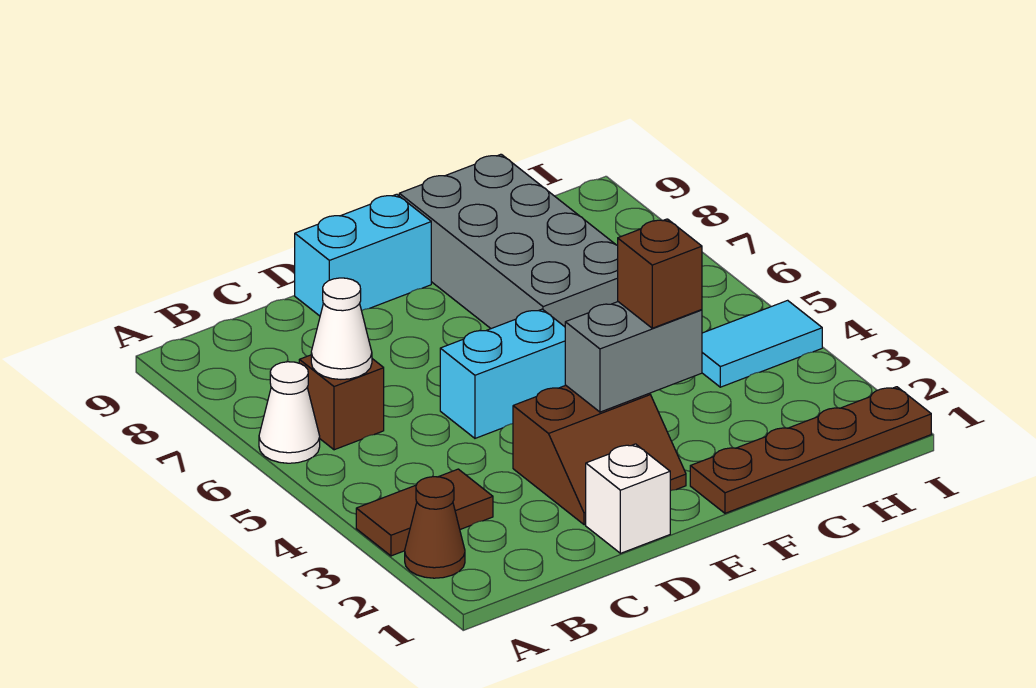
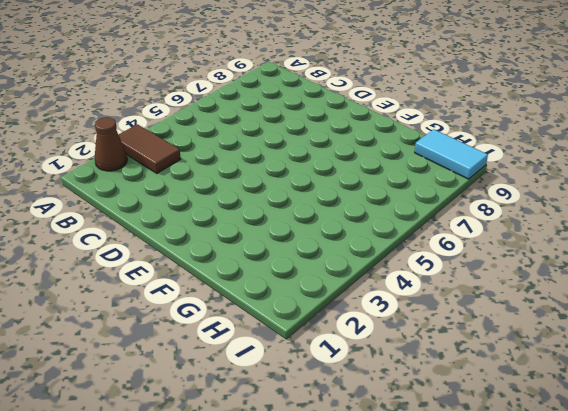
cyan 1x2 tile [415,129,488,179] -> cyan 1x2 tile moved to [702,300,822,387]
none -> white 1x1 cone [259,362,320,463]
none -> brown 1x1 brick [299,355,384,450]
none -> white 1x1 brick [586,444,670,553]

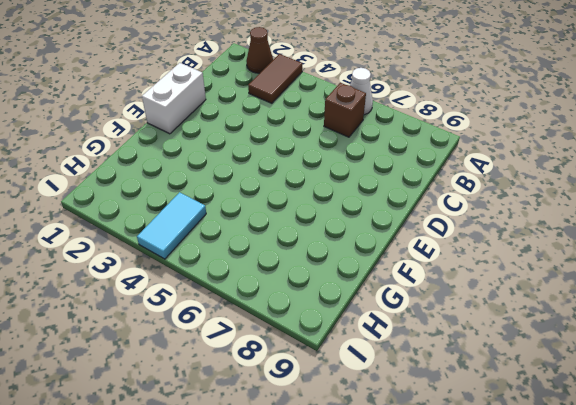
white 1x2 brick [142,63,206,134] -> white 1x1 brick [586,444,670,553]
none -> brown 2x2 slope [513,385,686,525]
none -> cyan 1x2 brick [440,309,565,438]
none -> cyan 1x2 brick [295,194,431,316]

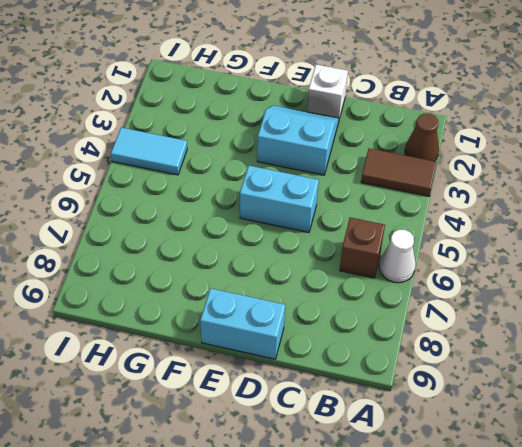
cyan 2x2 slope [257,105,339,175] -> brown 2x2 slope [513,385,686,525]
none -> brown 1x4 plate [690,387,931,513]
none -> grey 2x4 brick [399,154,618,329]
none -> white 1x1 cone [311,278,372,379]

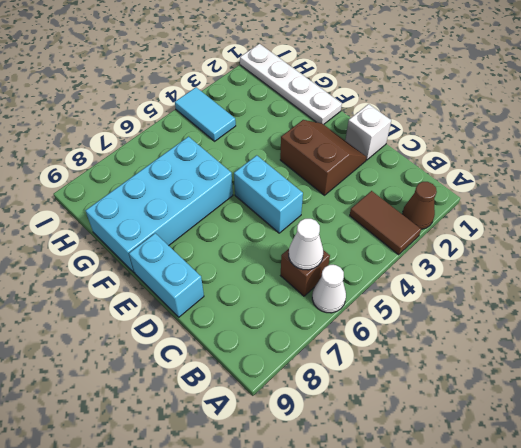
white 1x4 plate [240,44,342,124] -> brown 1x4 plate [690,387,931,513]
cyan 2x4 brick [85,137,233,272] -> grey 2x4 brick [399,154,618,329]
none -> grey 1x2 brick [565,302,702,412]
none -> brown 1x1 brick [618,219,702,328]

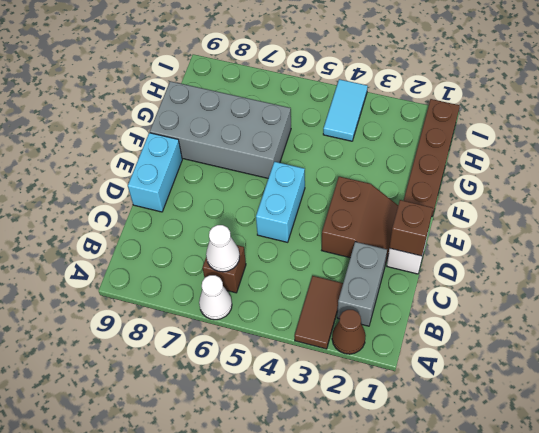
grey 1x2 brick [337,242,387,326] -> grey 1x2 brick moved to [565,302,702,412]
brown 1x1 brick [389,200,433,256] -> brown 1x1 brick moved to [618,219,702,328]

